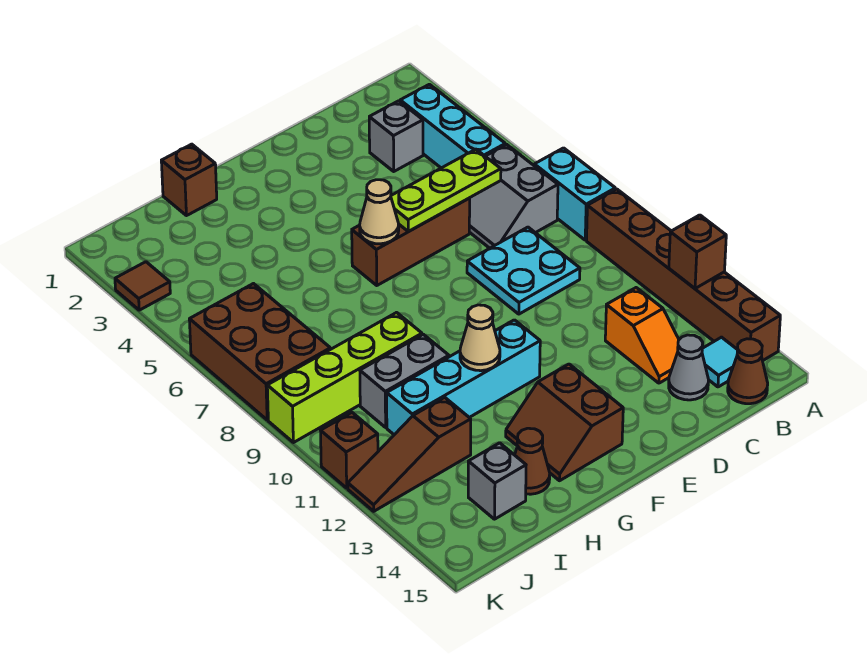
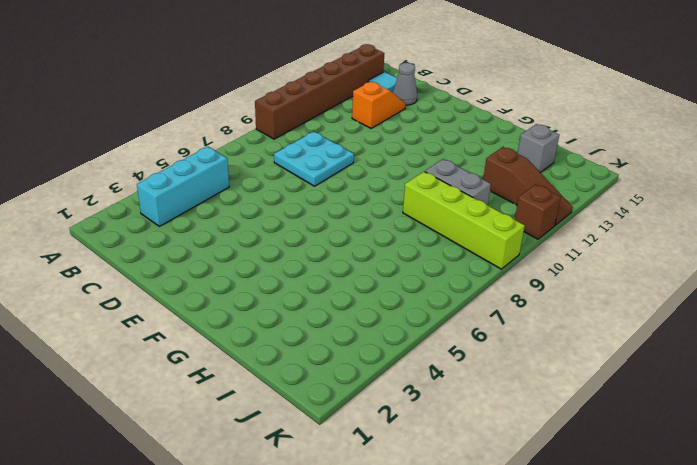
none -> cyan 1x2 brick [534,148,615,240]
none -> grey 2x2 slope [469,145,558,248]
none -> brown 1x1 cone [728,339,768,404]

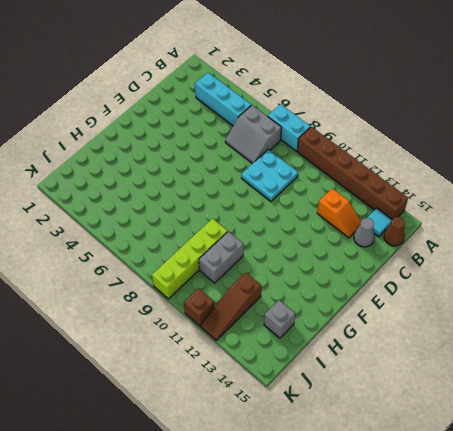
none -> grey 1x1 brick [369,101,423,171]
none -> brown 1x3 brick [352,198,470,285]
none -> cyan 1x4 brick [387,320,540,435]

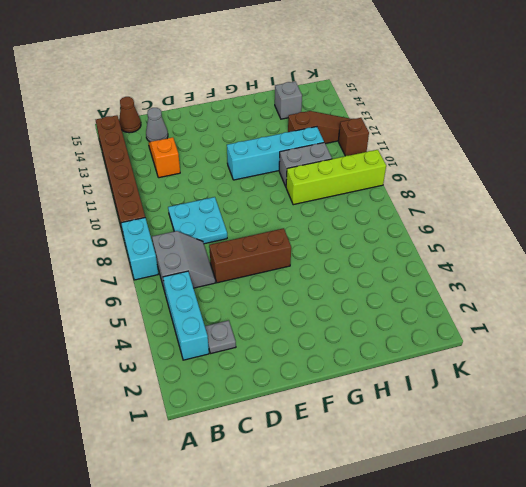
grey 1x1 plate [205,320,236,353] -> grey 1x1 brick [369,101,423,171]
none -> cyan 1x1 tile [702,337,737,387]
none -> brown 2x2 slope [506,364,623,481]
none -> brown 1x1 brick [161,144,217,216]

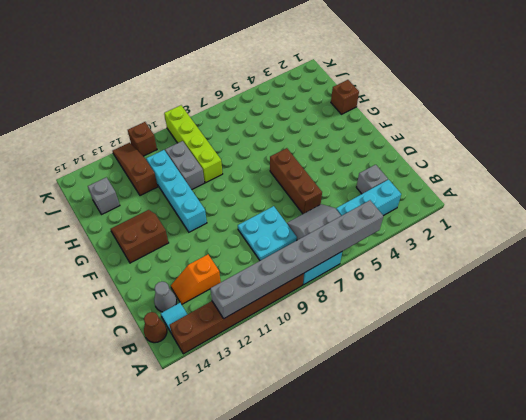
grey 1x8 brick [210,200,383,318] -> brown 1x1 brick [669,215,726,289]
none -> brown 1x1 cone [515,428,550,494]
none -> brown 2x3 brick [189,284,330,420]
none -> brown 1x1 tile [115,262,170,310]

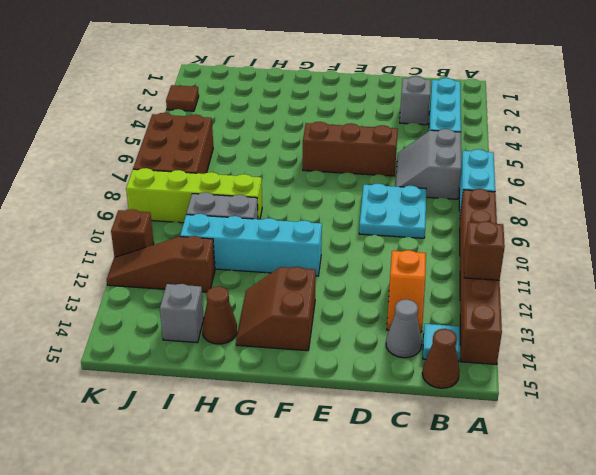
none -> brown 1x1 brick [161,144,217,216]
none -> lime 1x3 plate [391,149,501,232]
none -> tan 1x1 cone [360,180,399,244]

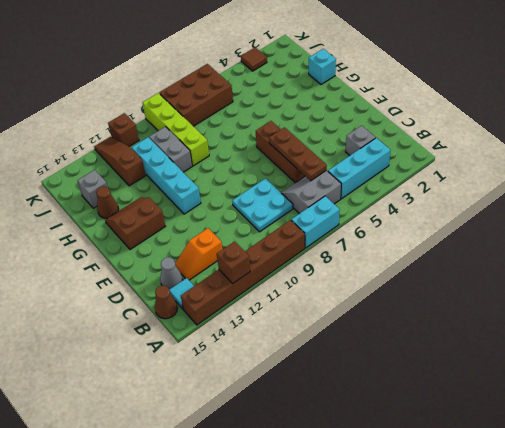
brown 1x3 plate [269,127,327,181] -> lime 1x3 plate [391,149,501,232]
cyan 1x1 brick [309,49,336,85] -> brown 1x1 brick [161,144,217,216]
none -> tan 1x1 cone [360,180,399,244]
none -> tan 1x1 cone [460,305,500,371]

